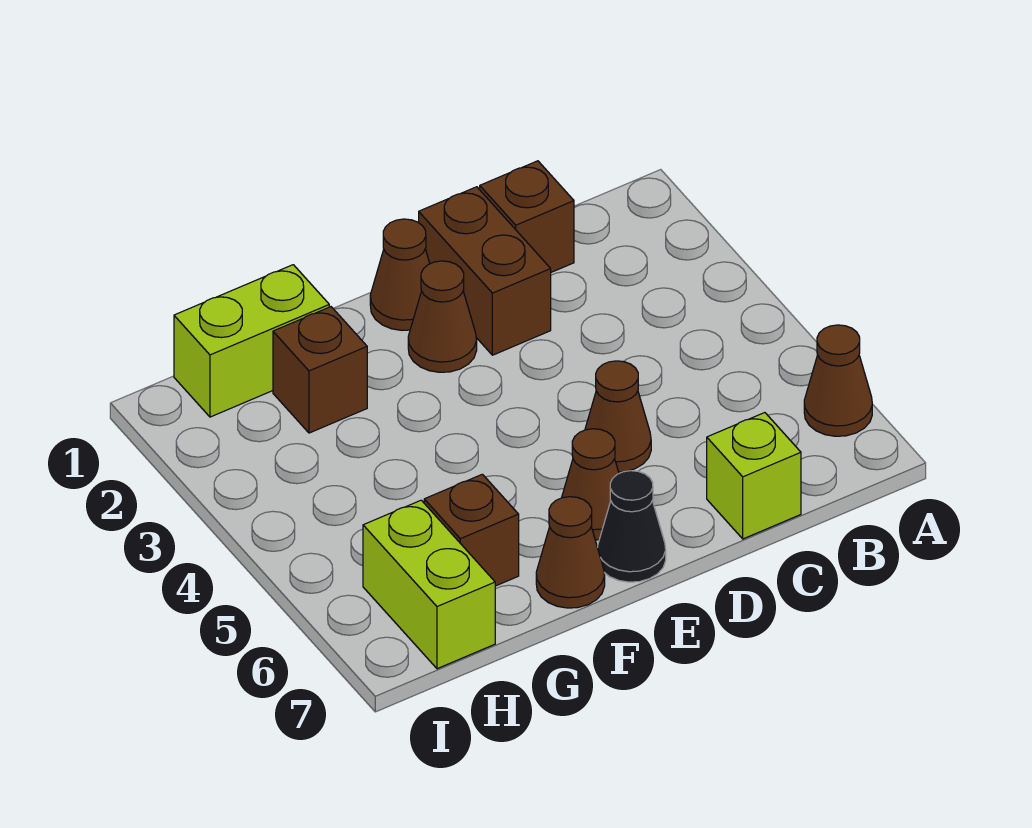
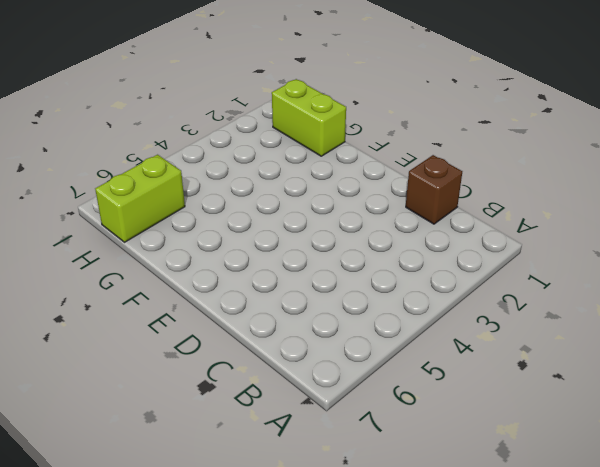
none -> brown 1x1 cone [804,325,872,436]
none -> lime 1x1 brick [707,413,801,539]
none -> brown 1x2 brick [419,187,551,355]

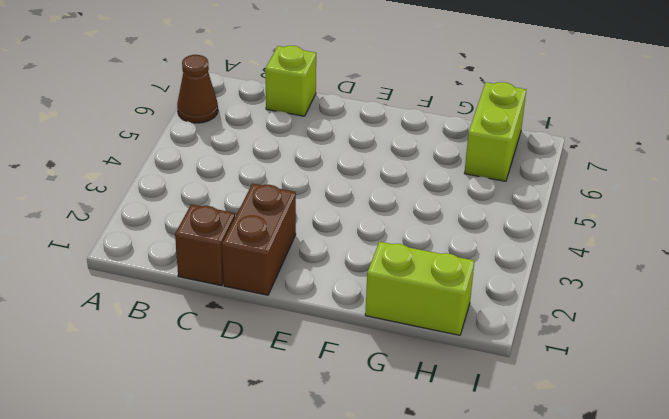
none -> brown 1x1 cone [585,361,651,472]
none -> brown 1x1 cone [370,219,430,330]
none -> brown 1x1 cone [408,261,477,372]

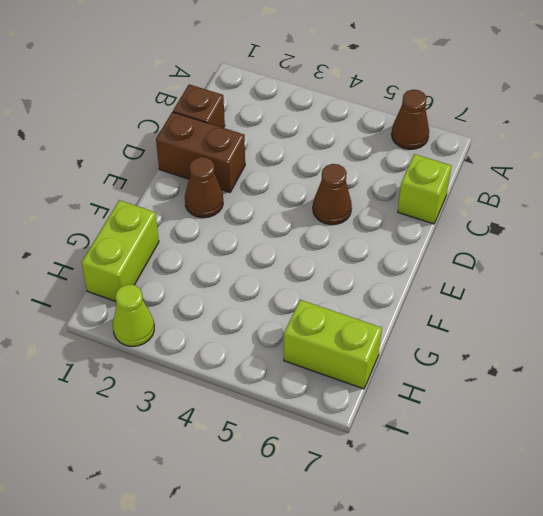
lime 1x1 cone [113,284,154,346] -> none
none -> brown 1x1 cone [370,219,430,330]
none -> brown 1x1 cone [562,429,619,540]
none -> black 1x1 cone [597,471,666,582]

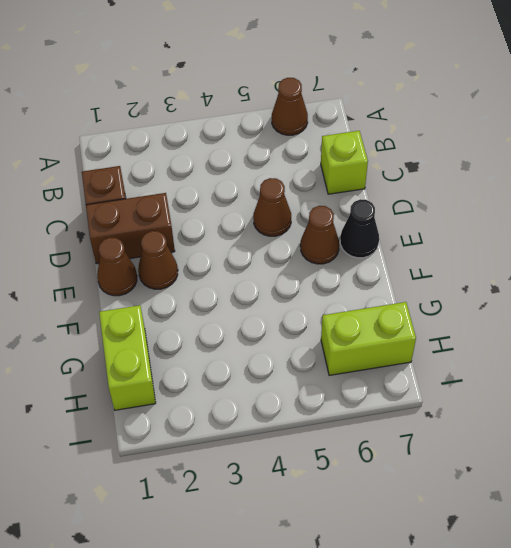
none -> brown 1x1 cone [536,497,605,608]
none -> brown 1x1 brick [273,307,367,433]
none -> brown 1x1 brick [424,474,519,586]

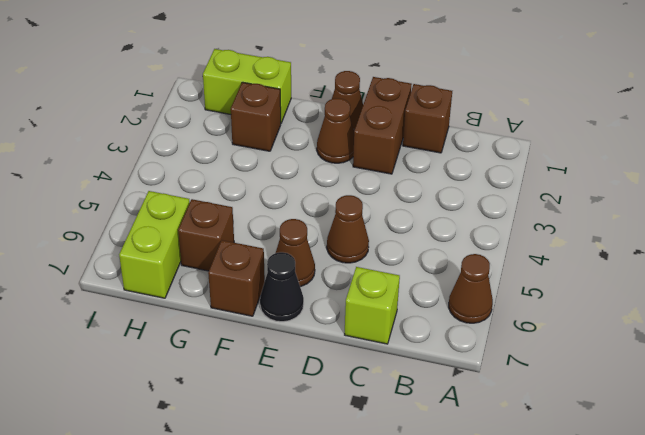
brown 1x1 brick [208,240,265,316] -> brown 1x1 cone [536,497,605,608]

